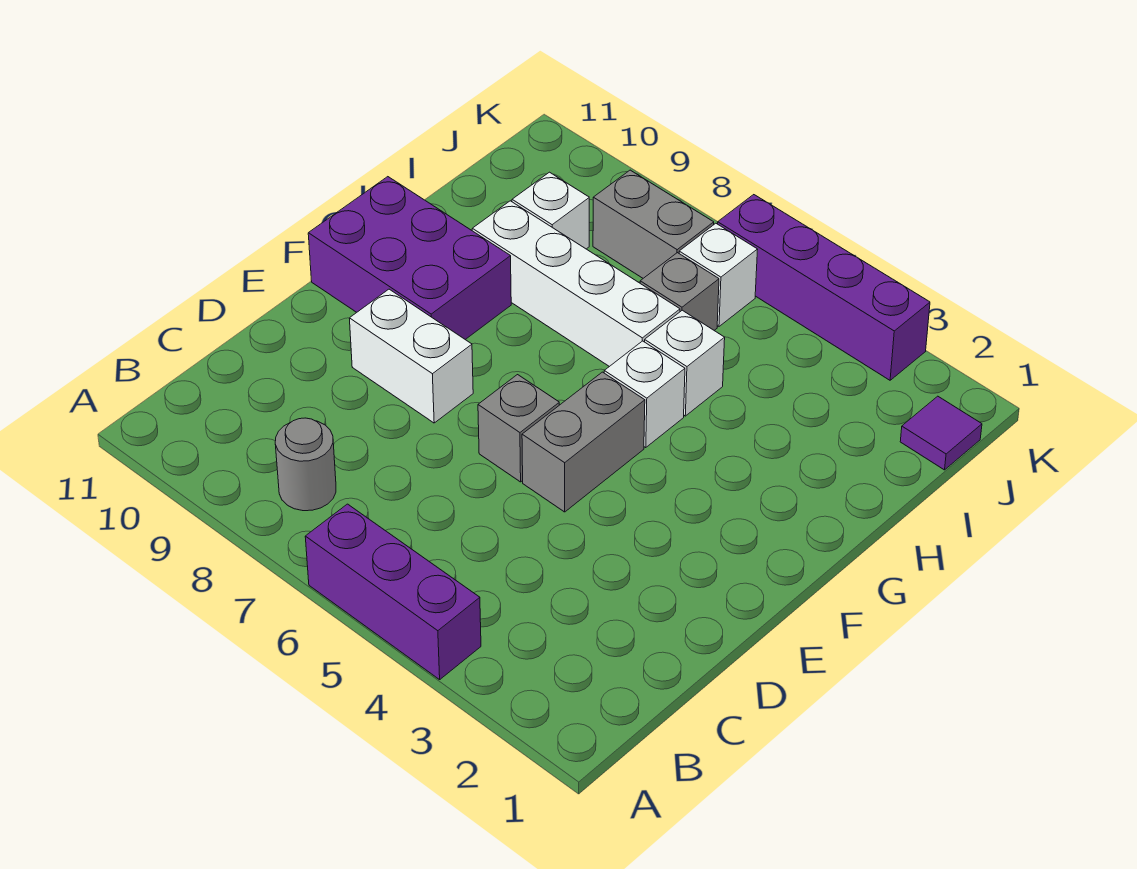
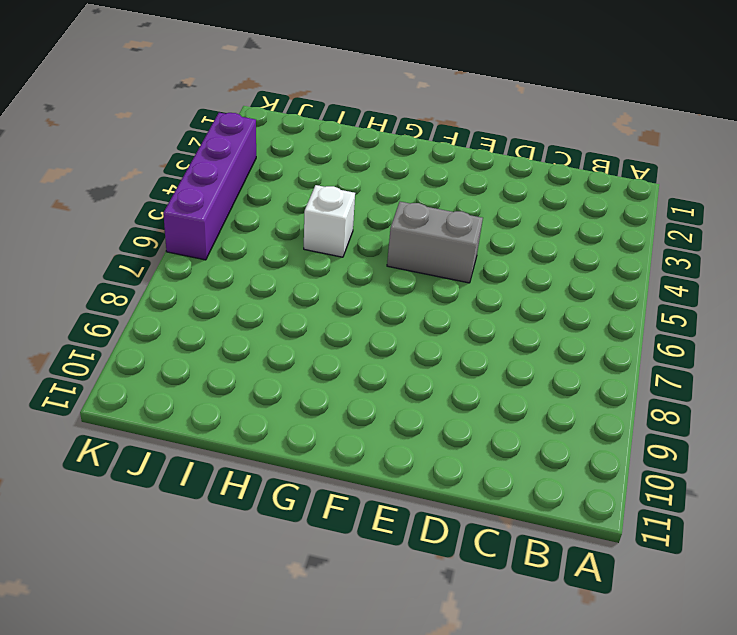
none -> purple 1x3 brick [305,504,481,680]
none -> grey 1x1 round brick [275,418,336,511]
none -> grey 1x1 brick [478,375,559,482]

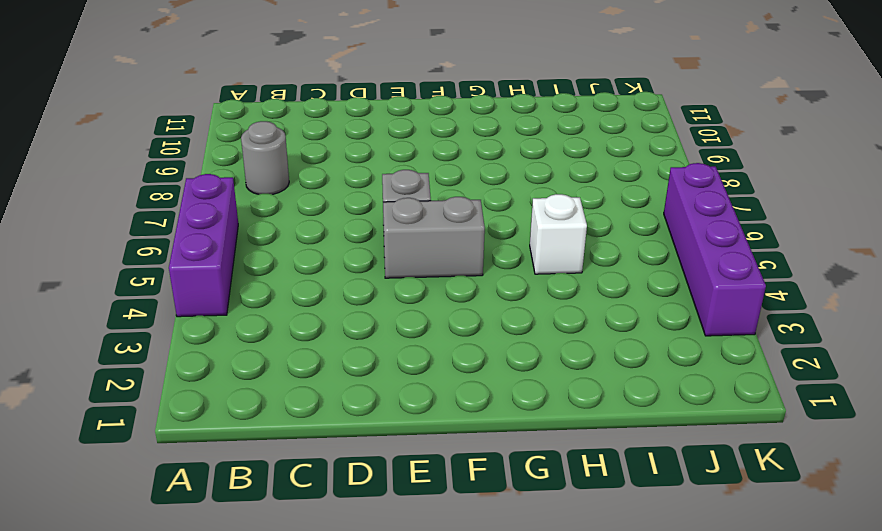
none -> white 1x2 brick [349,289,473,423]
none -> purple 2x3 brick [308,177,511,340]
none -> white 1x1 brick [604,341,685,448]

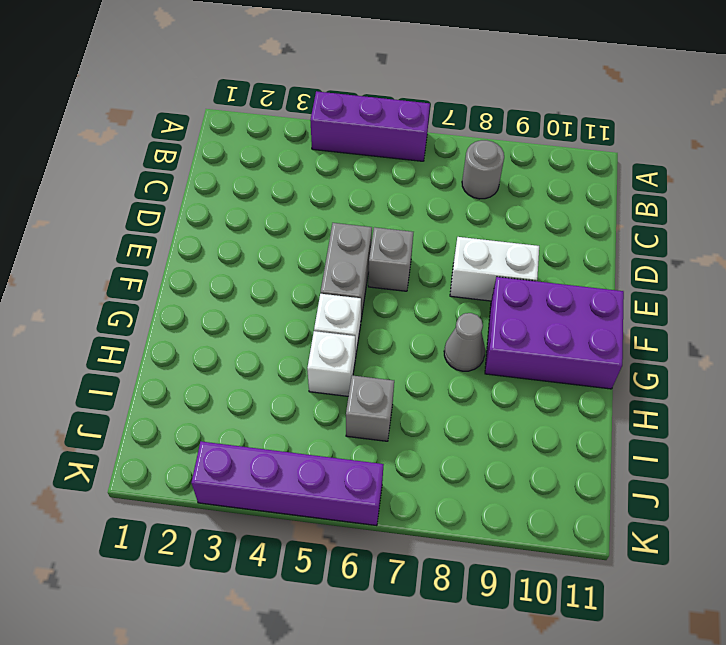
grey 1x1 cone [444,313,485,371] -> none
none -> white 1x4 brick [472,201,680,367]
none -> white 1x1 brick [512,172,589,249]
none -> purple 1x1 tile [900,396,982,470]

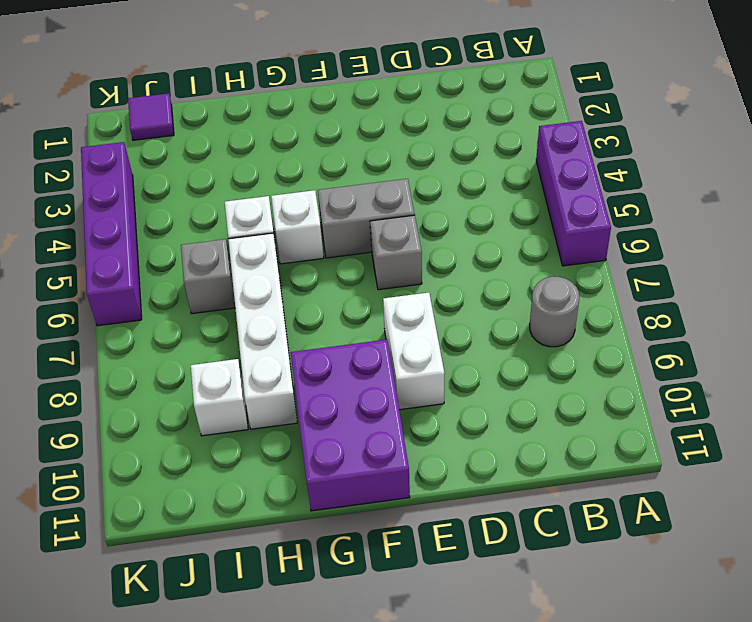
none -> white 1x1 brick [679,223,758,326]
none -> grey 1x2 brick [593,170,714,278]

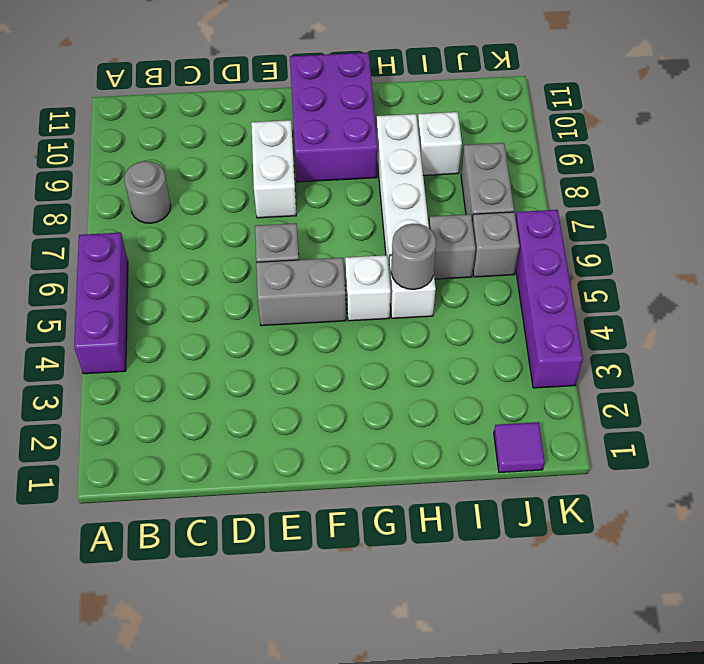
grey 1x1 round brick [391,224,436,289] -> none
grey 1x1 brick [472,212,520,277] -> white 1x1 brick [679,223,758,326]

